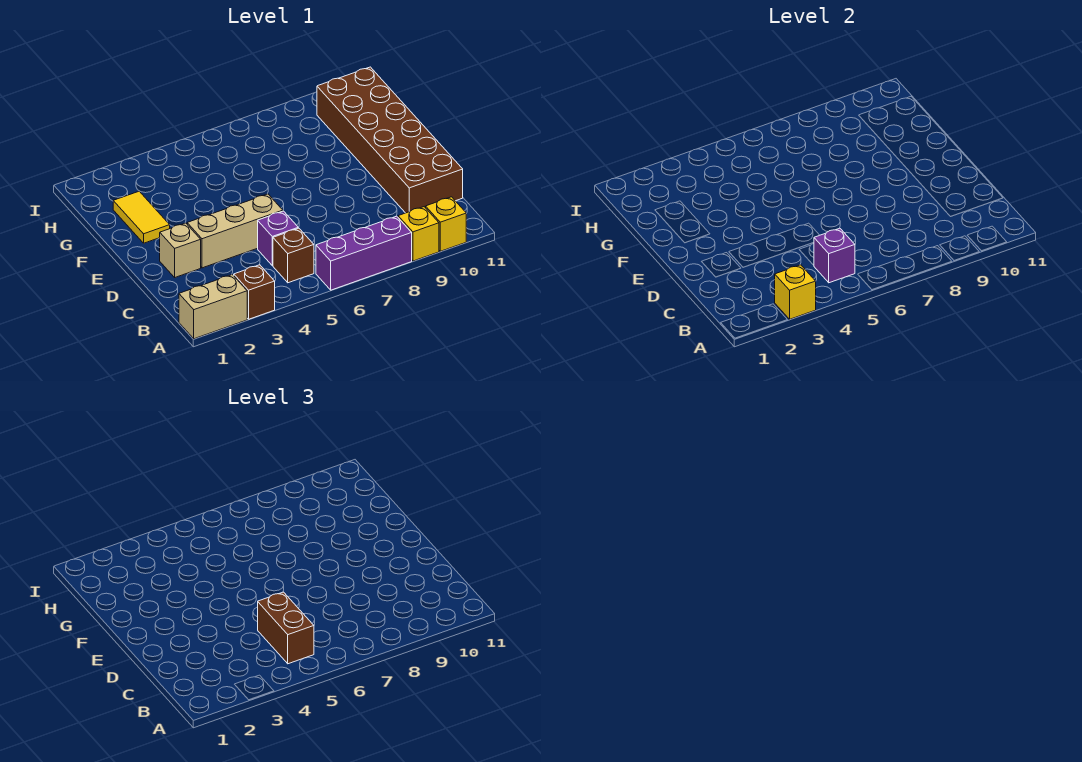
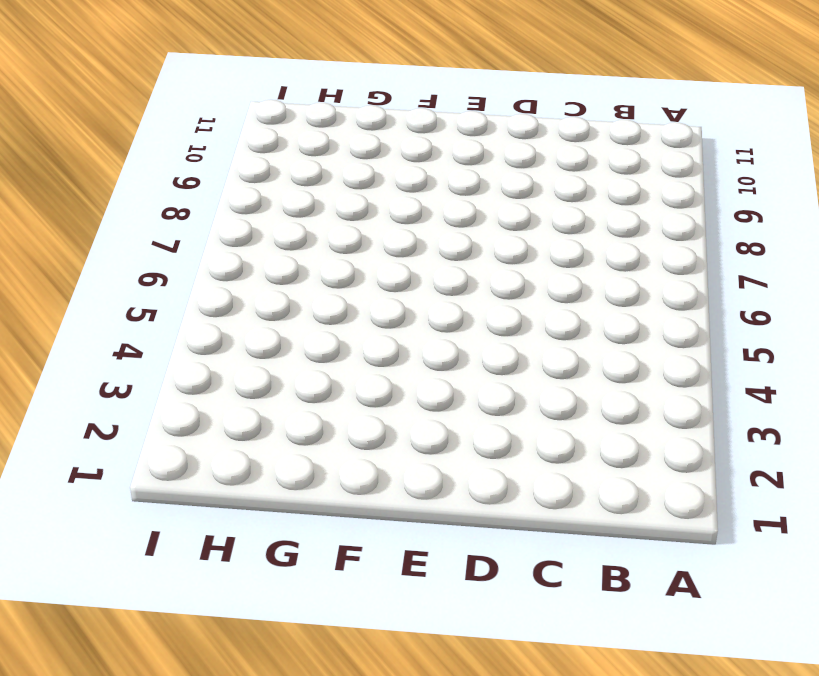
none -> tan 1x2 brick [179,275,247,339]
none -> brown 1x1 brick [234,265,275,319]
none -> purple 1x3 brick [316,216,412,290]

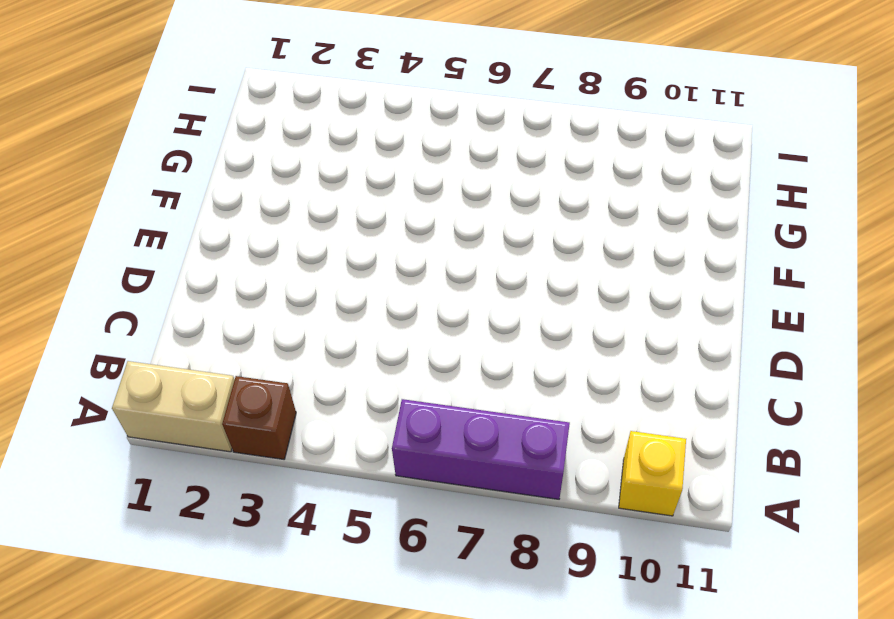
none -> yellow 1x1 brick [398,207,439,261]
none -> brown 1x1 brick [273,228,314,283]
none -> purple 1x1 brick [258,211,298,266]

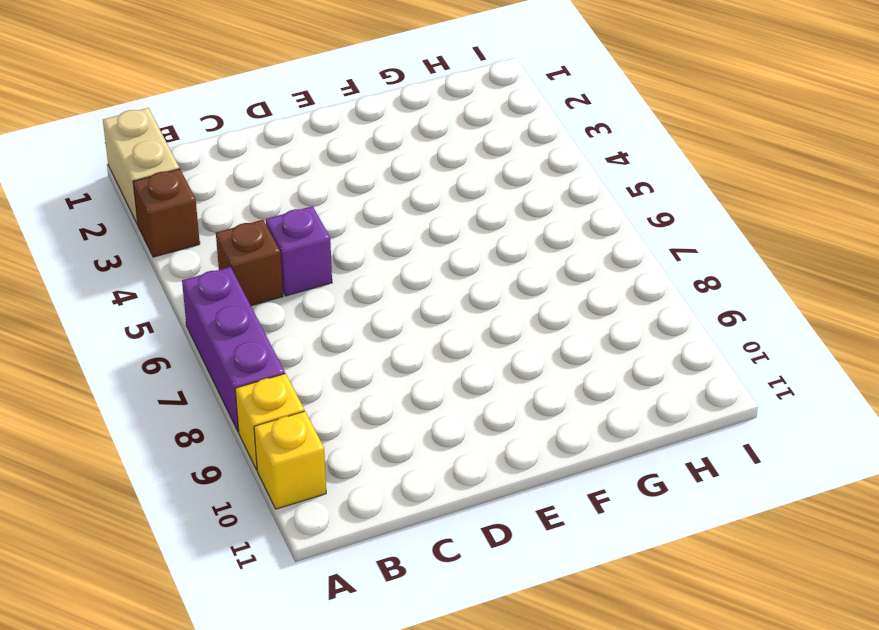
none -> brown 2x6 brick [317,67,463,213]
none -> tan 1x1 brick [160,223,201,277]
none -> tan 1x3 brick [187,194,283,268]

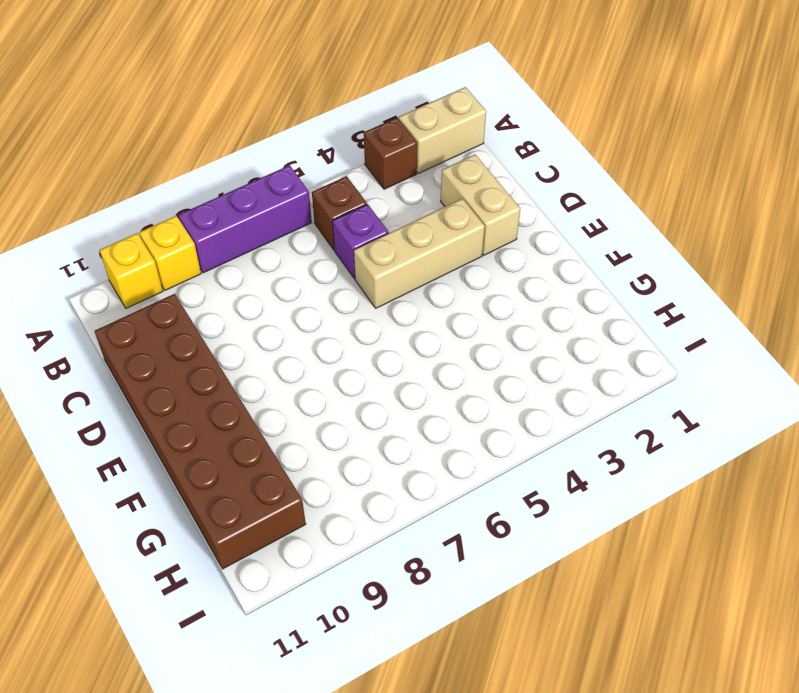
tan 1x2 brick [441,155,520,255] -> tan 1x1 brick [160,223,201,277]
none -> yellow 1x2 tile [113,191,170,243]
none -> yellow 1x1 brick [775,265,816,319]
none -> purple 1x1 brick [814,228,855,283]

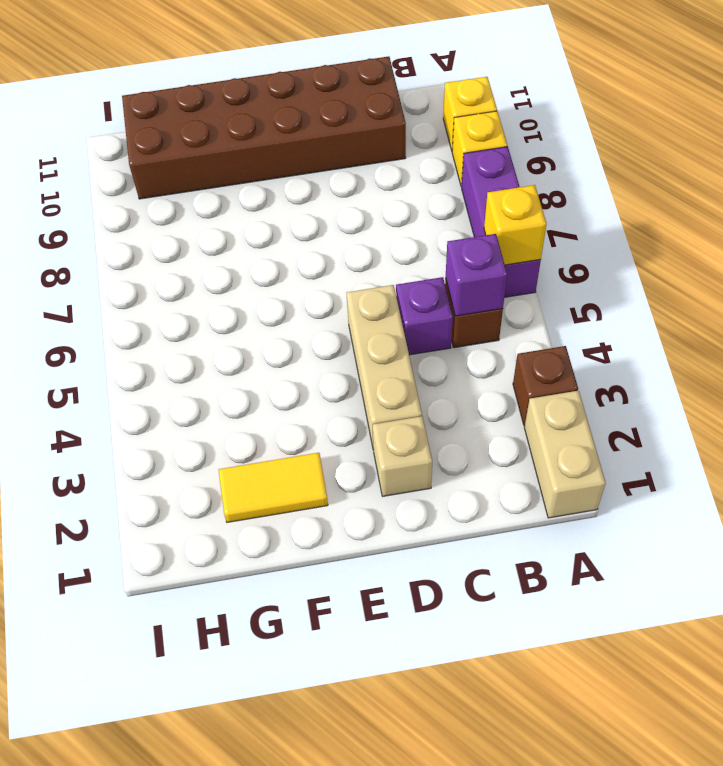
yellow 1x1 brick [484,185,547,265] -> yellow 1x1 brick moved to [775,265,816,319]
none -> brown 1x2 brick [258,592,314,664]

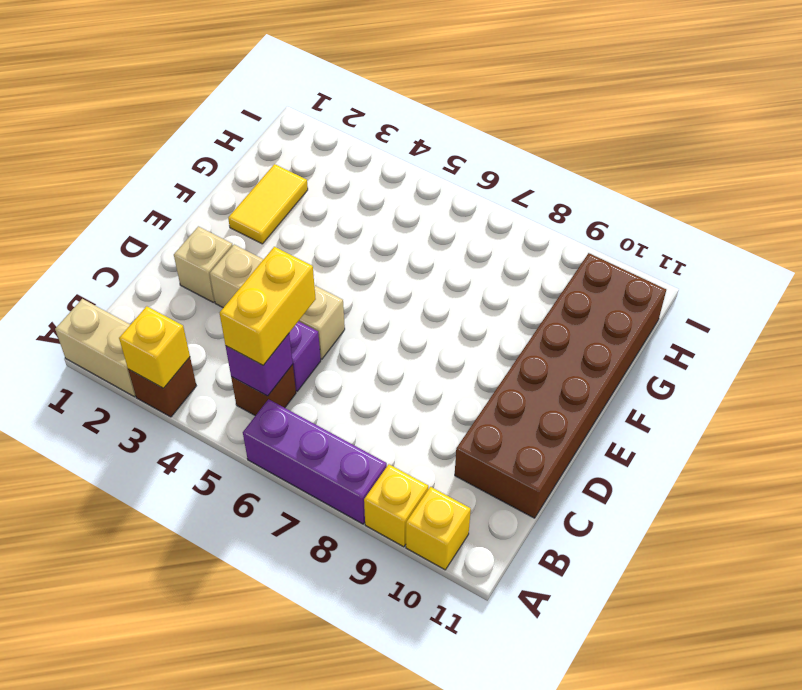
yellow 1x2 brick [220,247,316,365] -> brown 1x2 brick [258,592,314,664]

